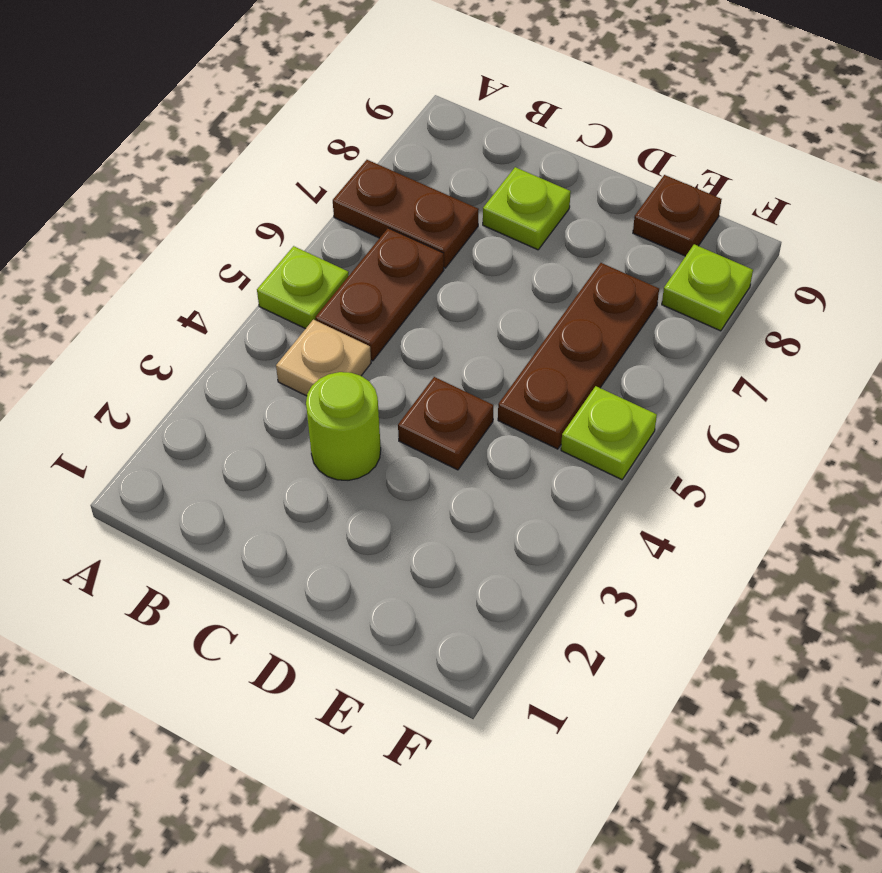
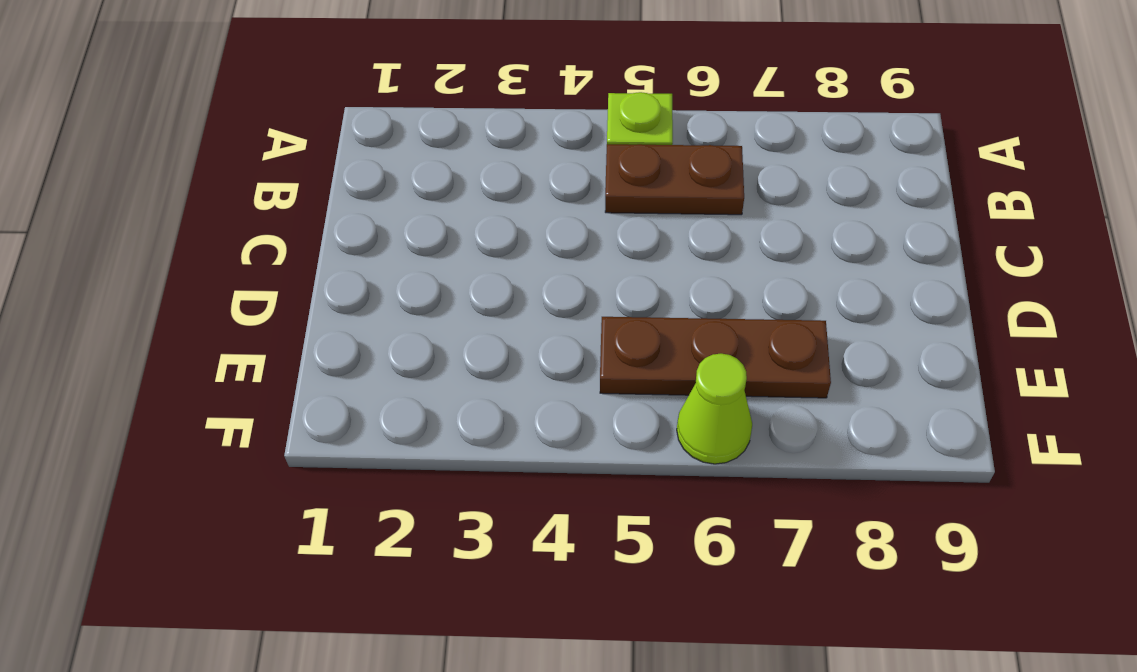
lime 1x1 cone [677,354,752,464] -> none
none -> brown 1x2 plate [333,160,479,268]
none -> tan 1x1 plate [276,320,371,396]

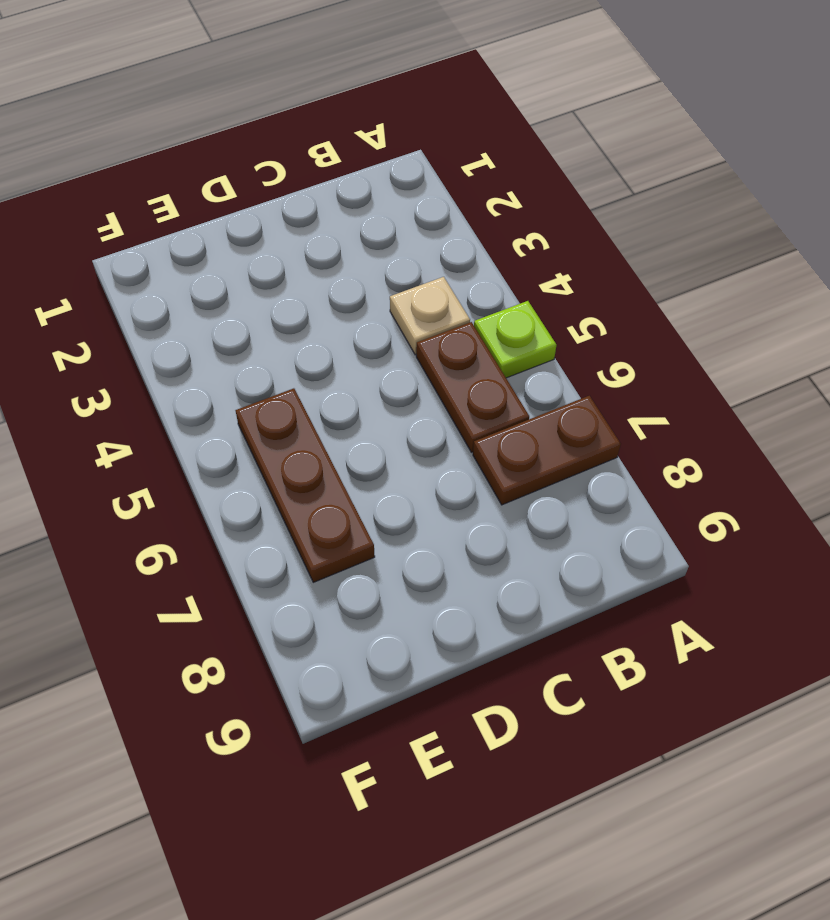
none -> lime 1x1 round brick [306,372,381,480]
none -> lime 1x1 plate [483,167,571,250]

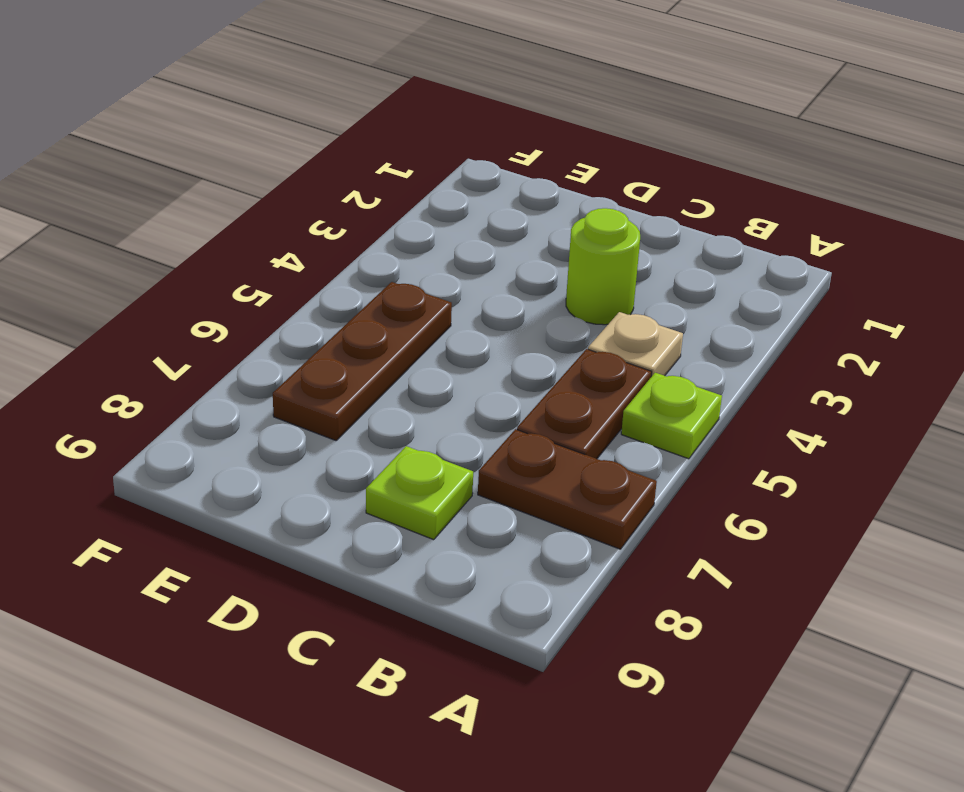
none -> brown 1x1 plate [398,377,493,470]
none -> brown 1x1 plate [633,175,722,256]

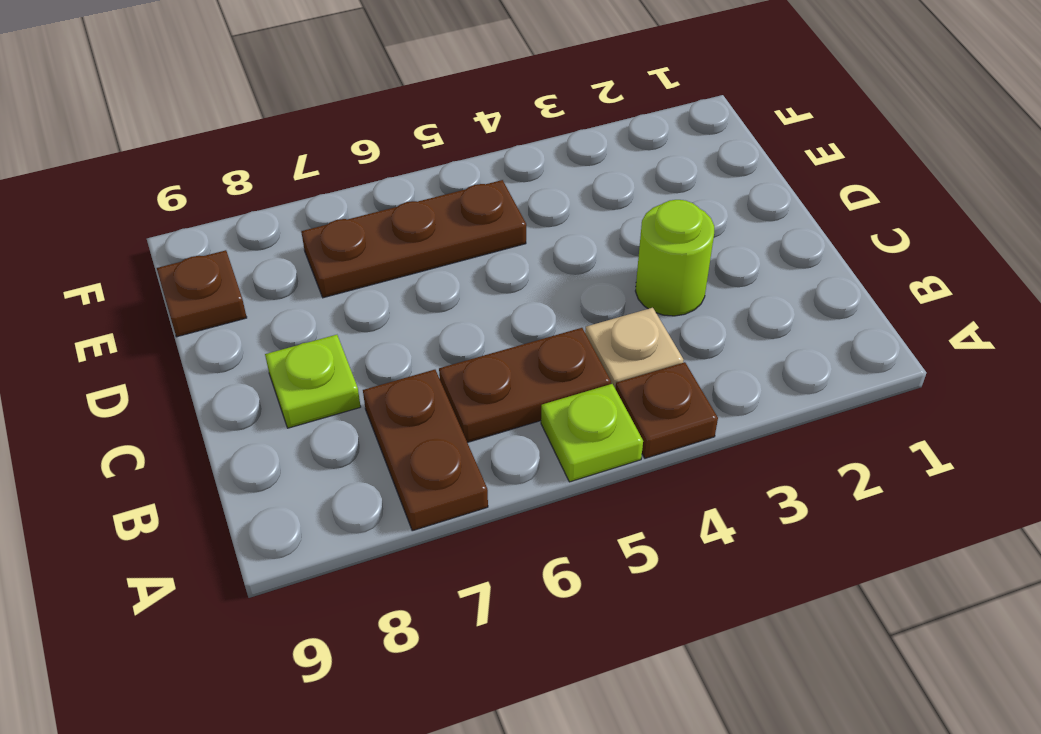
brown 1x1 plate [616,362,718,458] -> brown 1x1 plate moved to [398,377,493,470]
none -> lime 1x1 plate [561,386,657,480]
none -> lime 1x1 plate [662,244,753,331]

